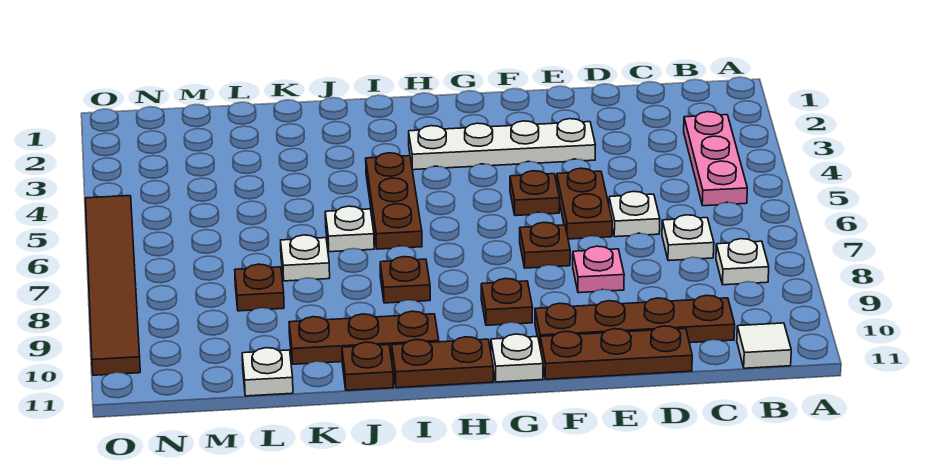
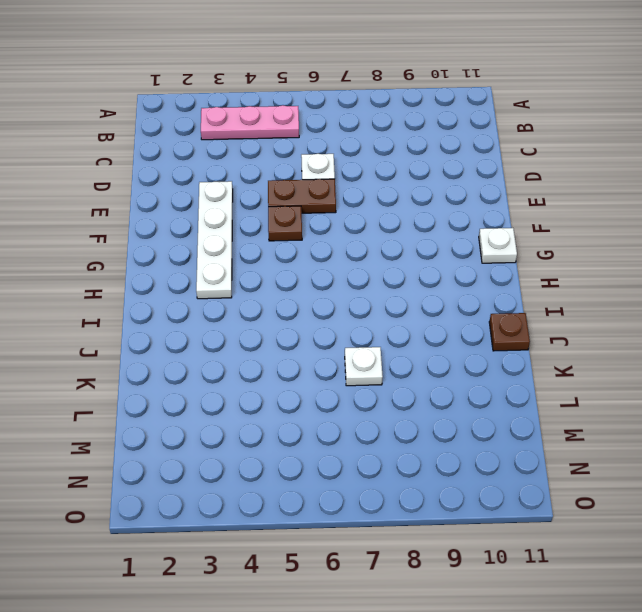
none -> white 1x1 plate [716,239,769,285]
none -> white 1x1 tile [737,323,791,368]
none -> white 1x1 plate [662,215,714,261]

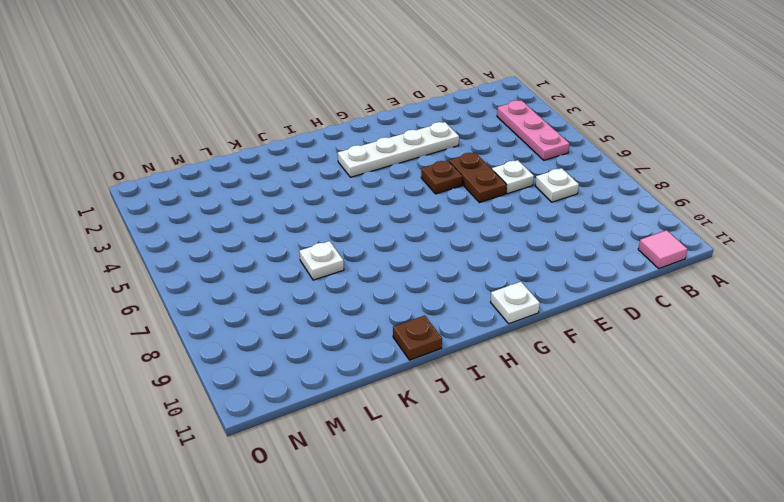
pink 1x1 tile [638,230,687,268] -> white 1x1 tile [737,323,791,368]
none -> white 1x1 plate [716,239,769,285]
none -> brown 1x4 plate [535,295,735,344]
none -> brown 1x3 plate [540,326,692,379]

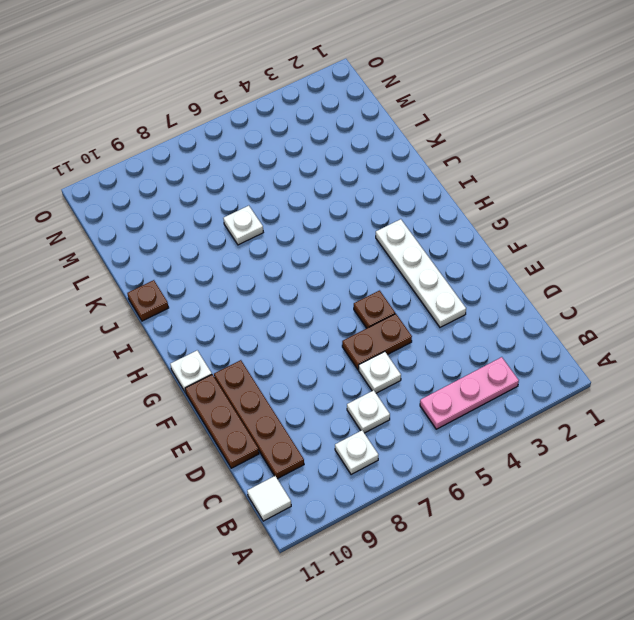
none -> pink 1x1 plate [573,246,624,293]
none -> brown 1x1 plate [520,222,570,268]
none -> brown 1x1 plate [481,279,533,325]

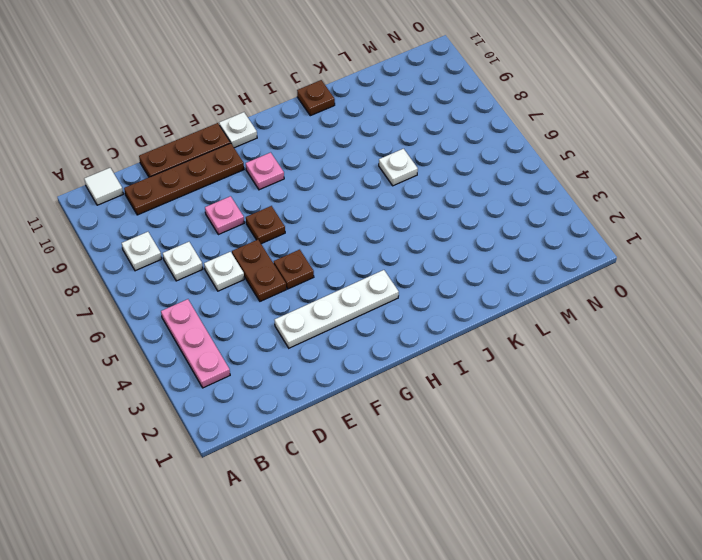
pink 1x1 plate [246,152,284,190] -> brown 1x1 plate [481,279,533,325]
none -> brown 1x2 plate [392,337,493,388]
none -> brown 1x3 plate [366,153,422,249]
none -> brown 1x1 plate [380,257,430,303]

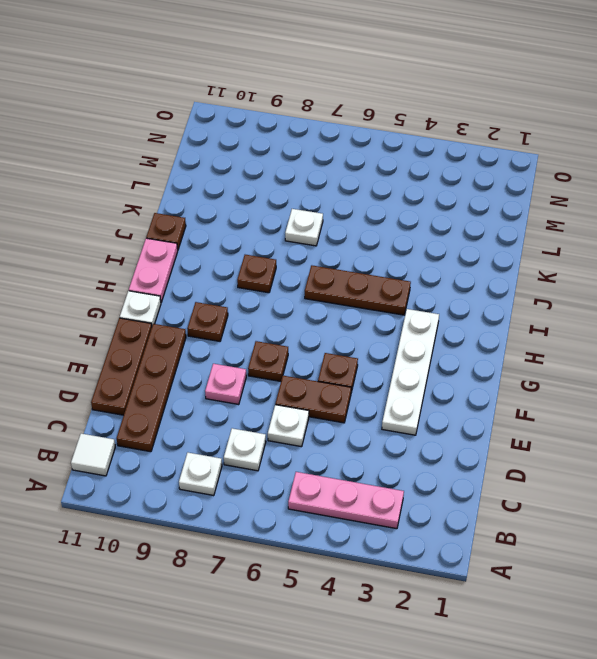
pink 1x2 plate [129,238,178,302] -> brown 1x2 plate [392,337,493,388]
none -> brown 1x3 plate [289,311,439,364]
none -> white 1x1 plate [325,206,374,252]
none -> brown 1x1 plate [235,264,284,311]

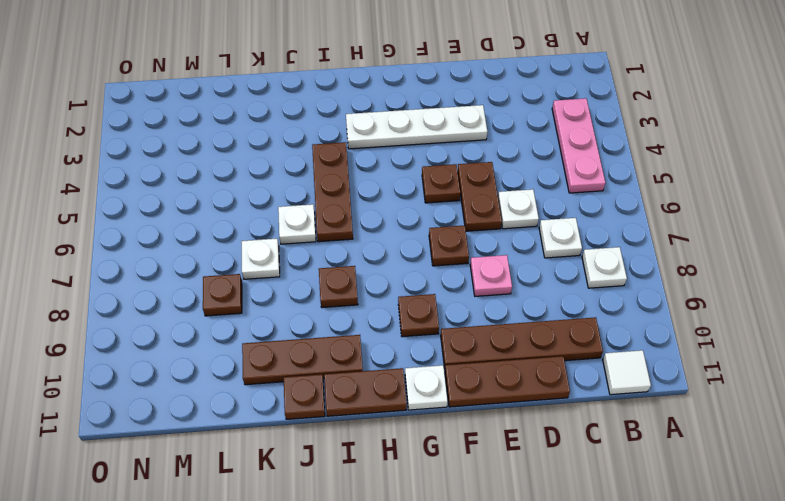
none -> white 1x1 plate [242,348,293,396]
none -> brown 1x6 tile [85,196,140,375]

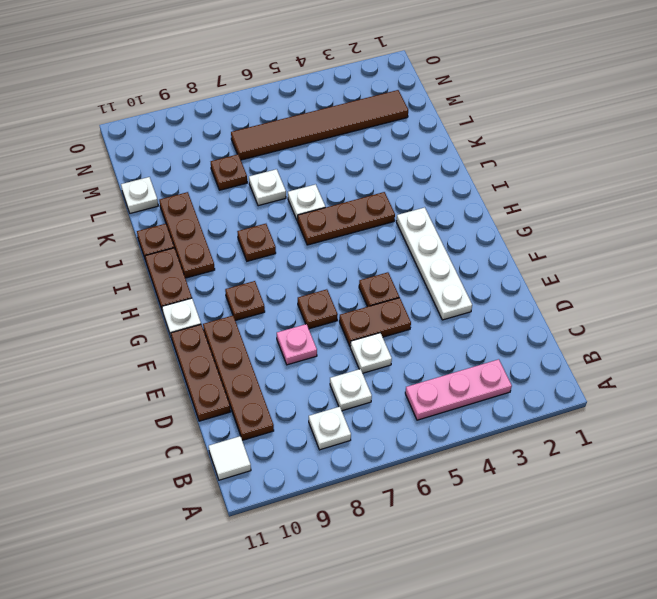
brown 1x6 tile [231,90,408,160] -> brown 1x6 tile moved to [85,196,140,375]

